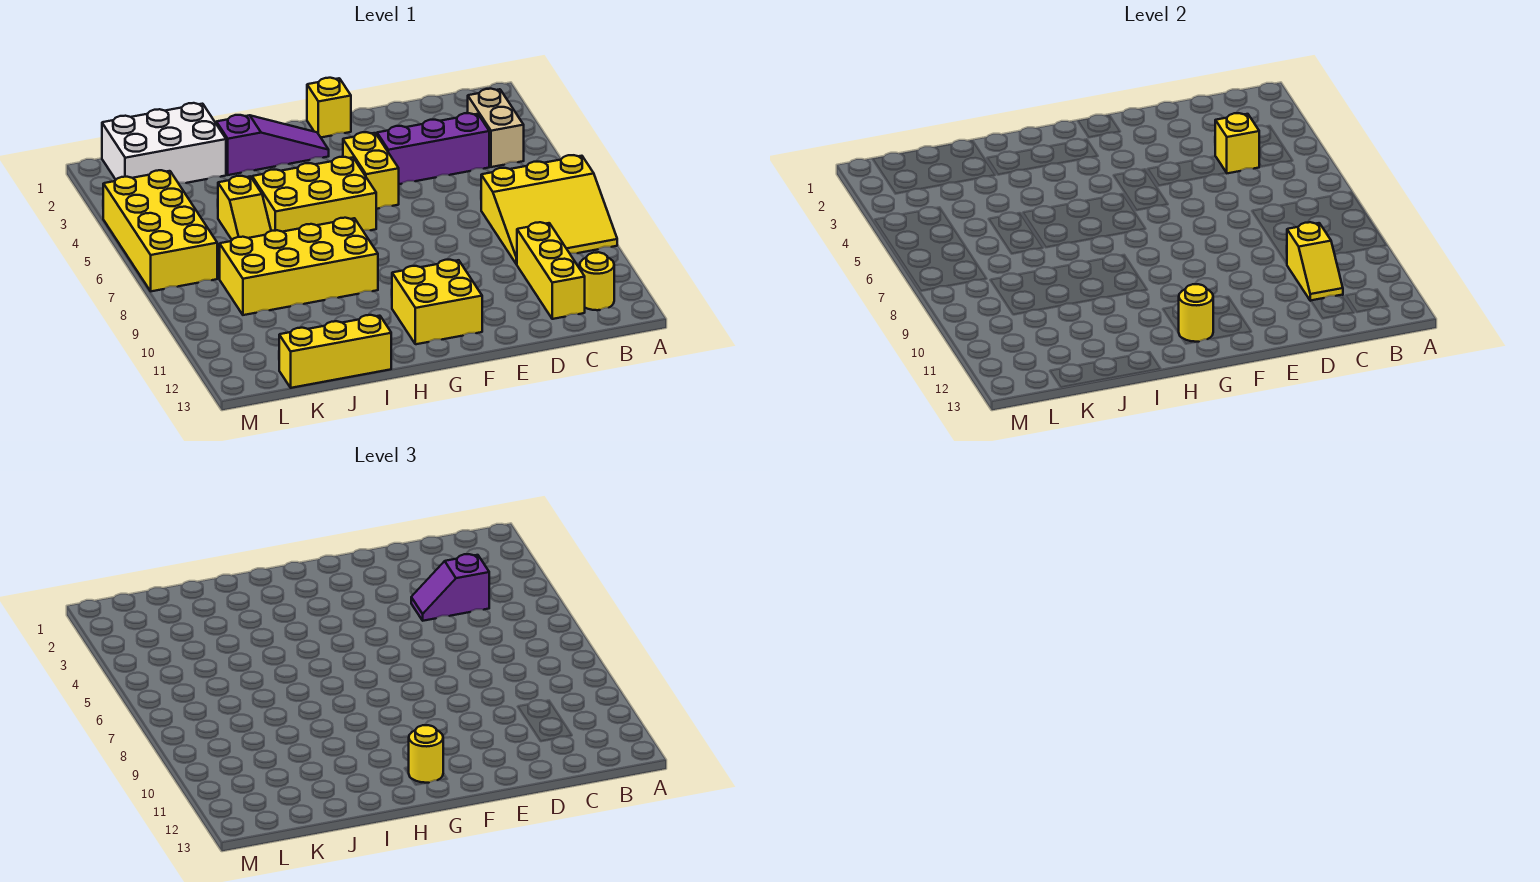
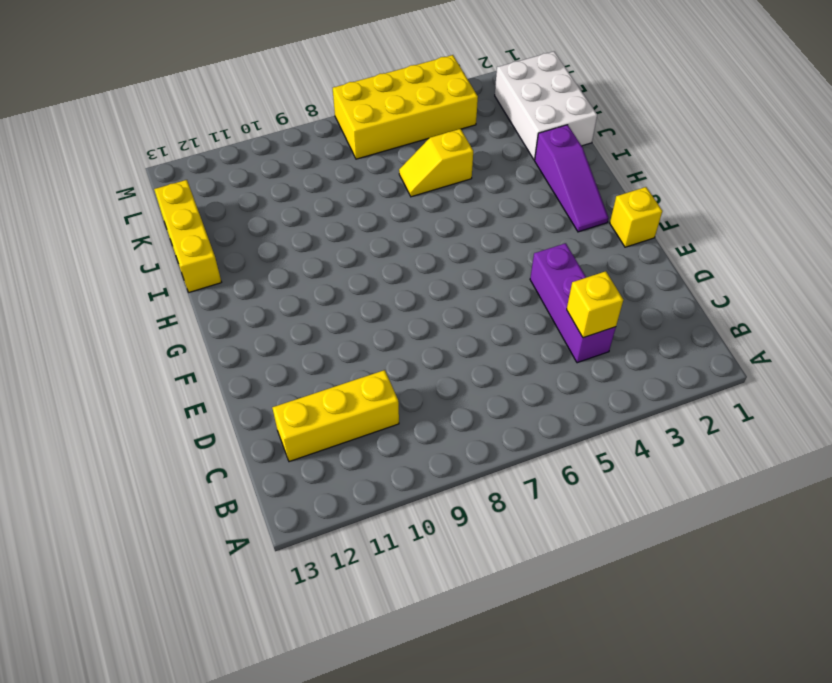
none -> yellow 3x3 slope [481,155,617,264]
none -> tan 1x2 brick [468,89,524,167]
none -> yellow 1x1 round brick [580,252,614,310]

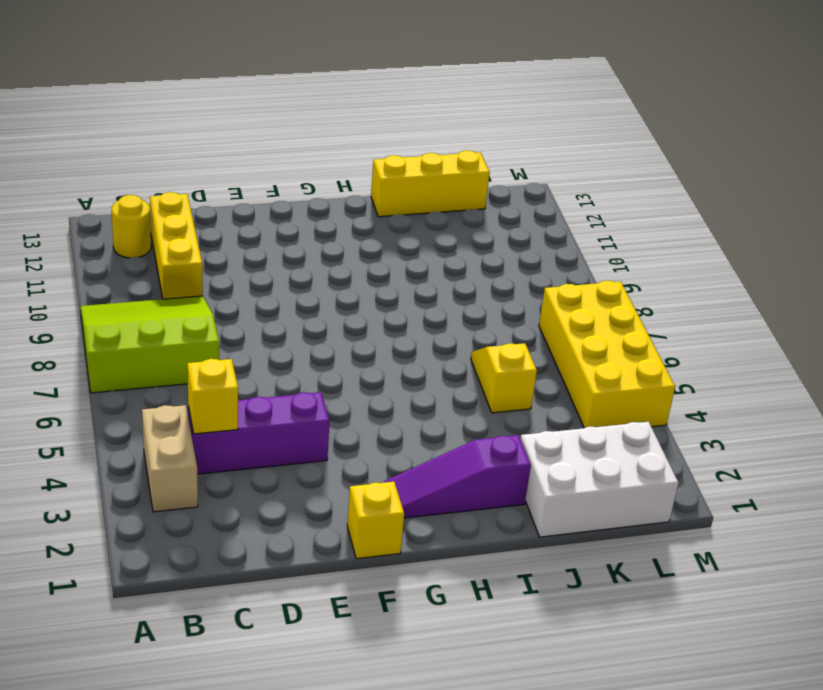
lime 3x3 slope [81,296,219,393] -> yellow 3x3 slope [481,155,617,264]
none -> yellow 1x2 brick [343,132,399,209]
none -> yellow 2x2 brick [392,260,482,344]
none -> yellow 2x3 brick [252,157,376,232]

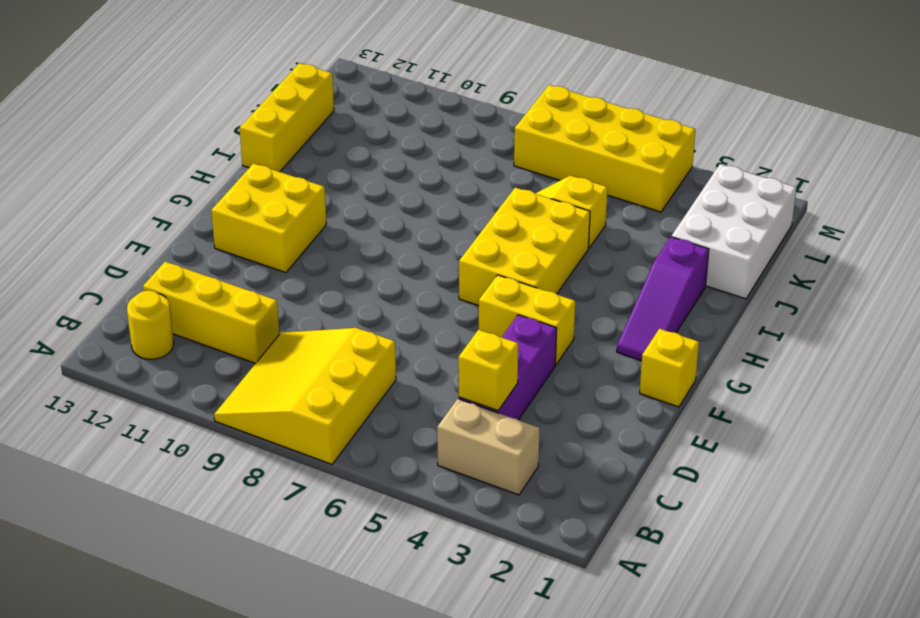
none -> yellow 2x4 brick [220,218,378,315]
none -> yellow 1x2 slope [1287,222,1343,301]
none -> yellow 1x1 round brick [1179,284,1213,342]

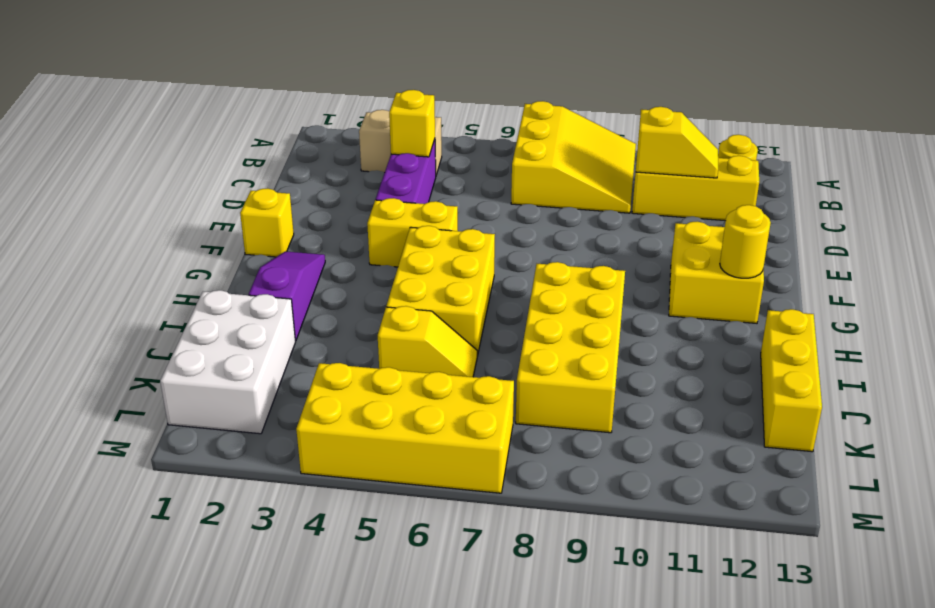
none -> purple 1x2 slope [411,554,489,621]
none -> yellow 1x1 round brick [409,725,443,783]

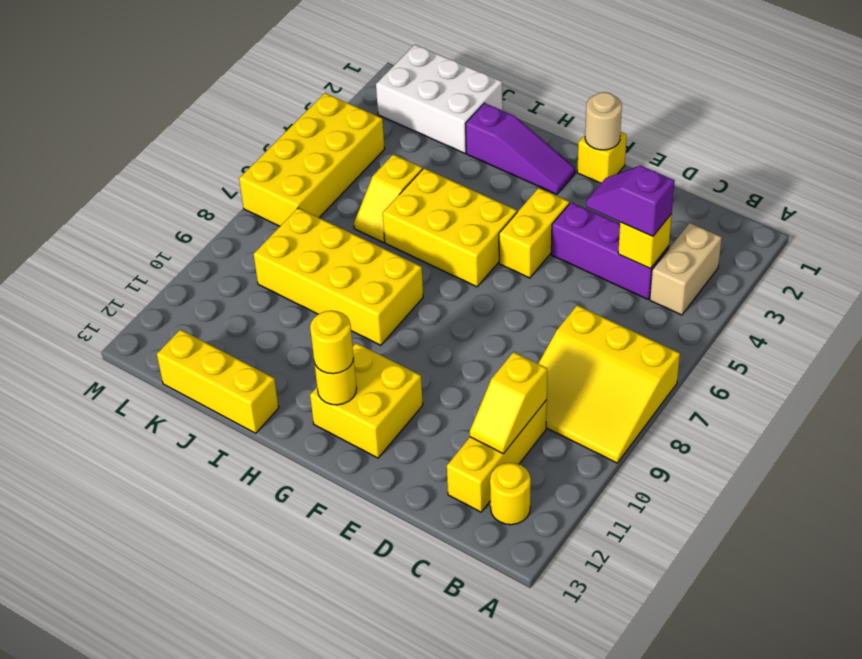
tan 1x1 round brick [585,92,622,150] -> none

